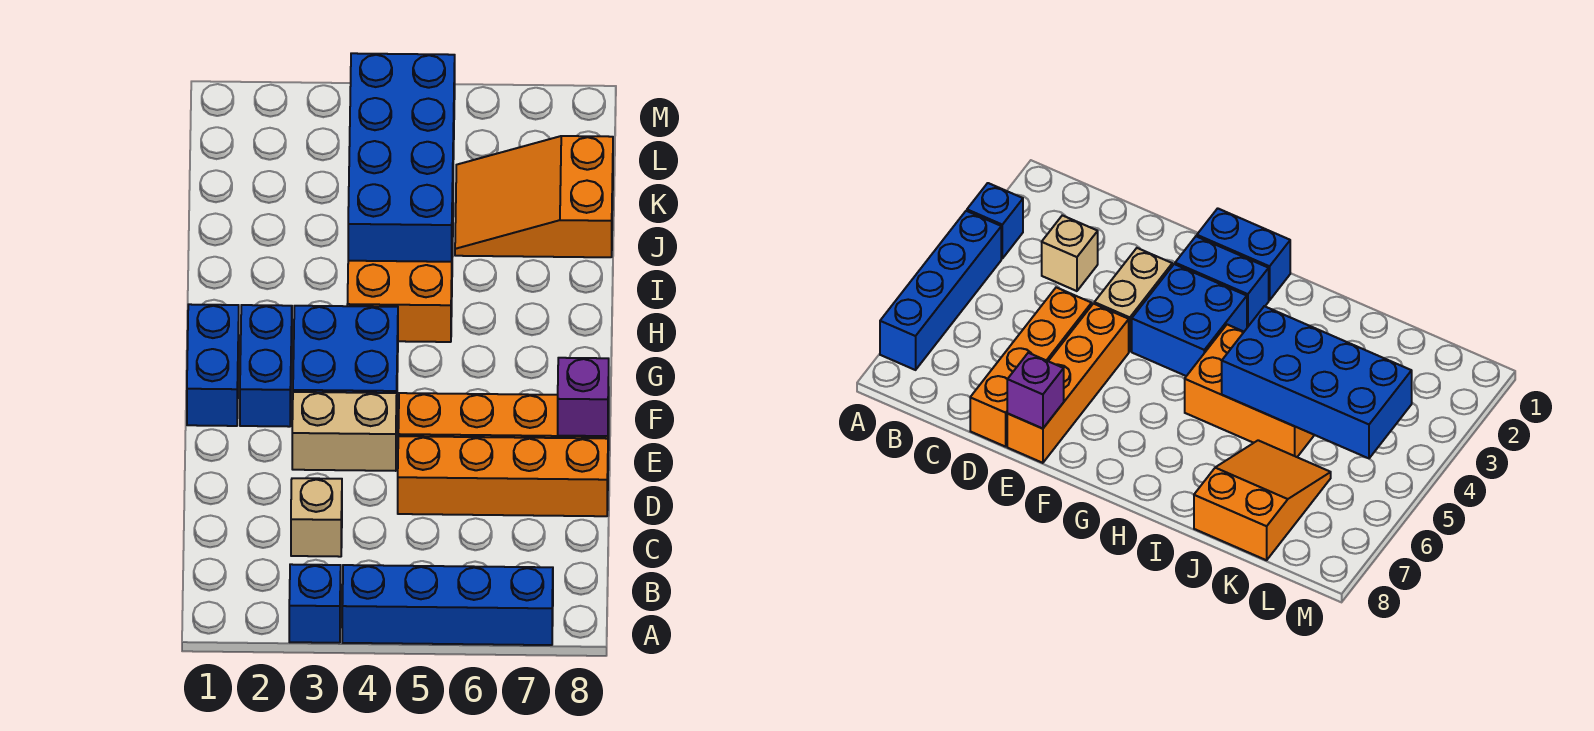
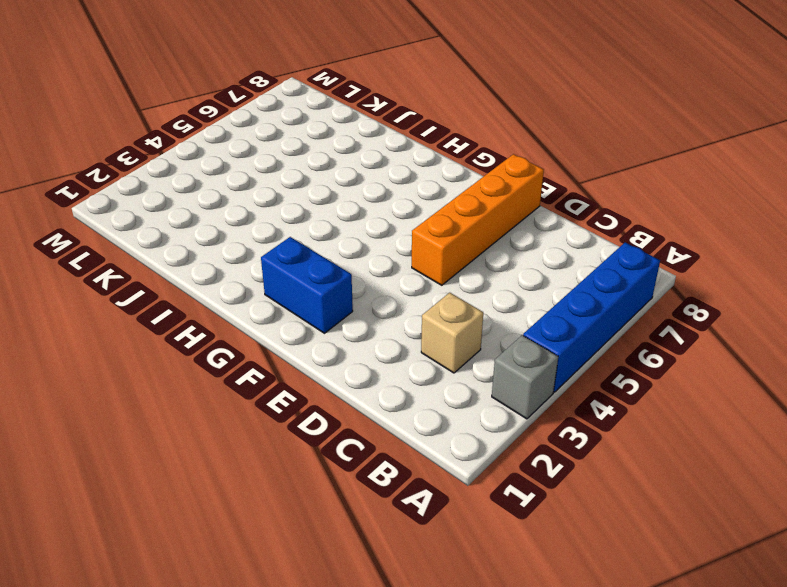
grey 1x1 brick [492,335,558,419] -> blue 1x1 brick [289,564,341,643]
none -> orange 1x4 brick [398,436,608,516]
none -> tan 1x2 brick [292,392,397,471]
none -> blue 1x2 brick [187,304,239,426]

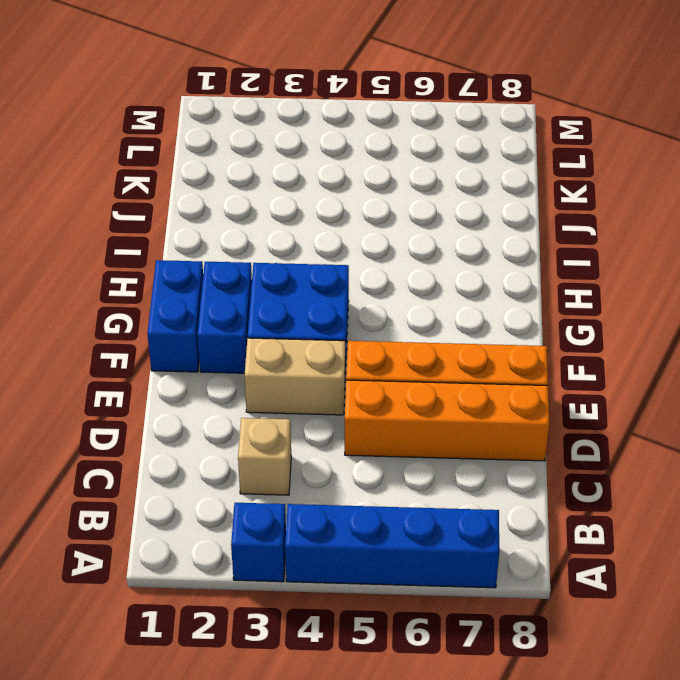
none -> orange 2x3 brick [347,220,453,342]
none -> orange 2x3 slope [455,136,613,257]
none -> purple 1x1 brick [558,358,609,436]

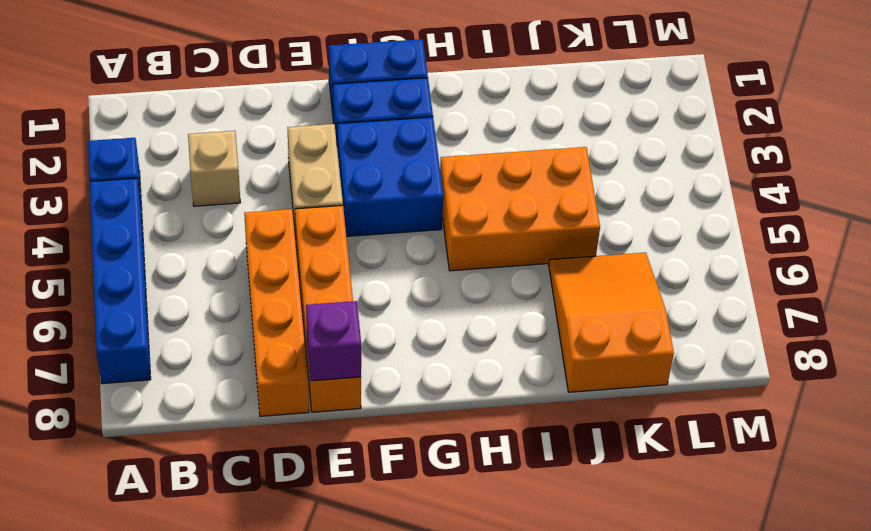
none -> blue 2x4 brick [348,53,455,262]

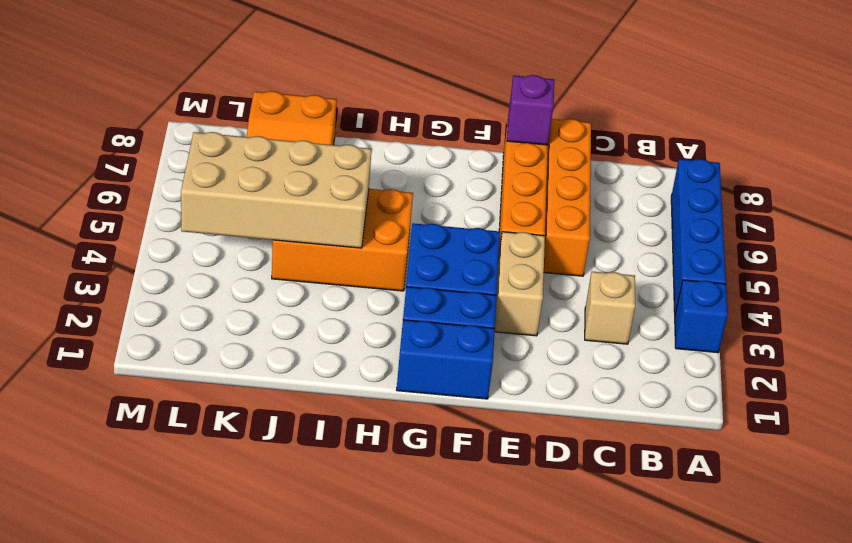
tan 2x4 brick [181,132,372,248] -> blue 2x4 brick [348,53,455,262]

